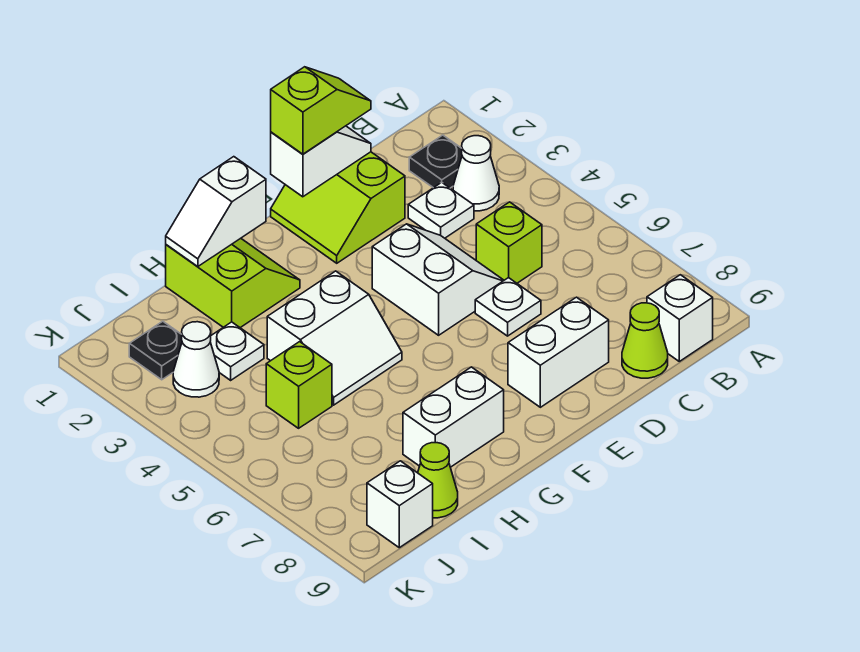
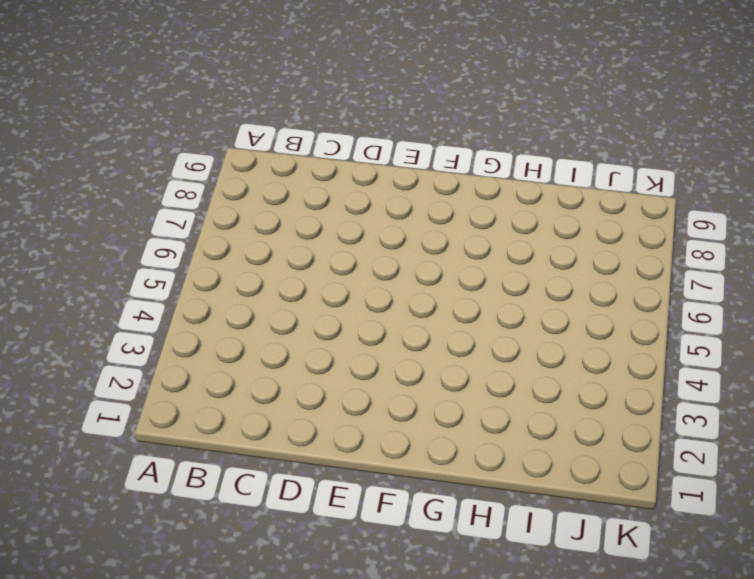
none -> black 1x1 plate [409,135,462,188]
none -> white 1x1 cone [453,136,499,211]
none -> white 1x1 brick [647,275,713,361]

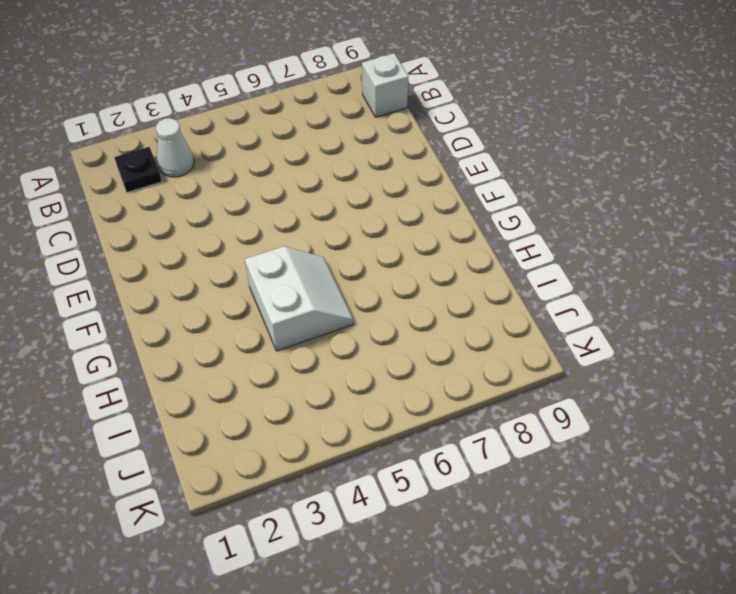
none -> white 1x1 plate [408,182,474,238]
none -> lime 1x1 brick [476,202,542,283]
none -> lime 1x1 cone [622,303,668,378]

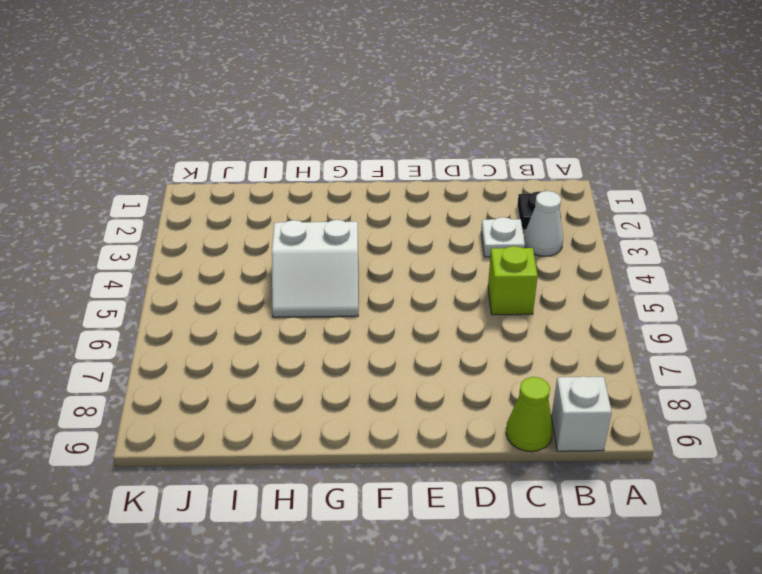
none -> lime 2x2 slope [271,152,405,263]
none -> white 2x2 slope [372,224,504,335]
none -> white 1x1 plate [475,278,541,336]

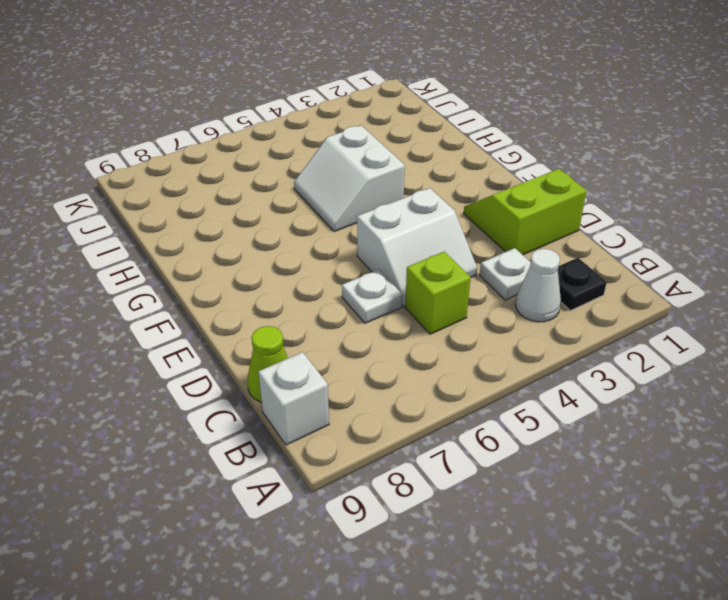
none -> white 1x2 brick [508,297,609,407]
none -> lime 2x2 slope [166,238,300,328]
none -> white 1x2 brick [403,367,504,467]

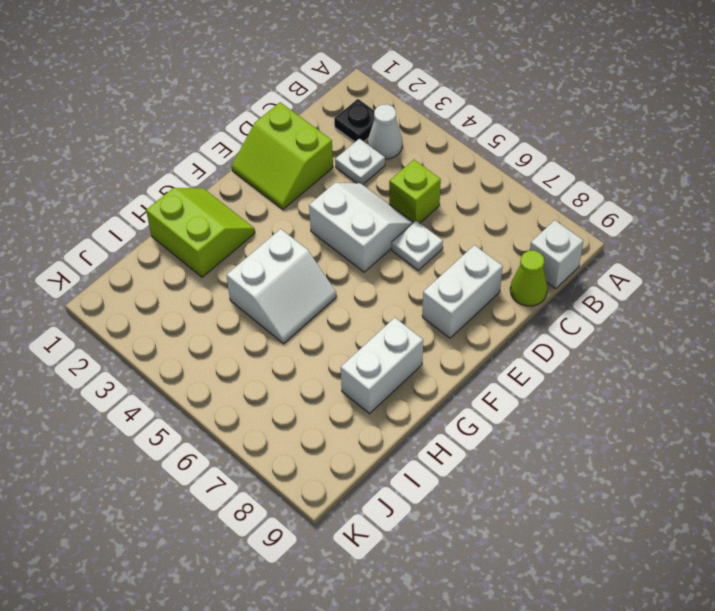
none -> white 1x1 plate [210,322,264,380]
none -> lime 1x1 brick [266,342,332,428]
none -> lime 1x1 cone [418,443,458,518]

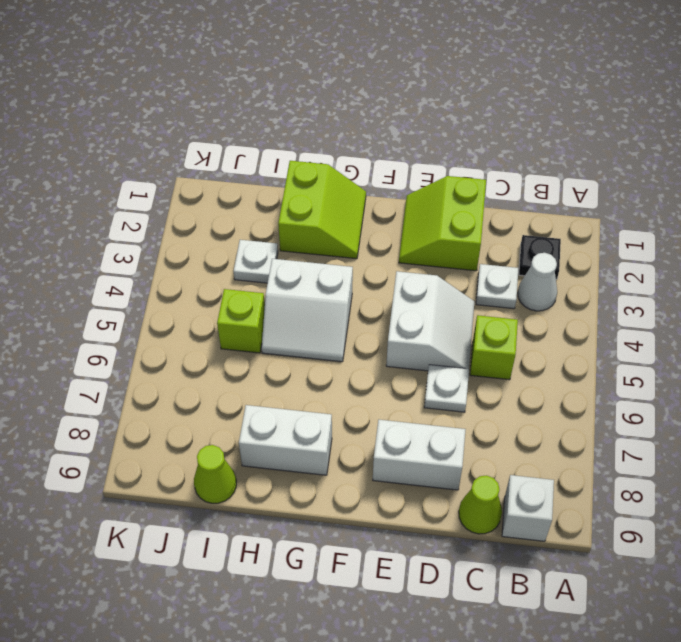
none -> black 1x1 plate [129,321,182,380]
none -> white 1x1 cone [173,322,219,397]
none -> white 1x1 brick [367,461,433,548]

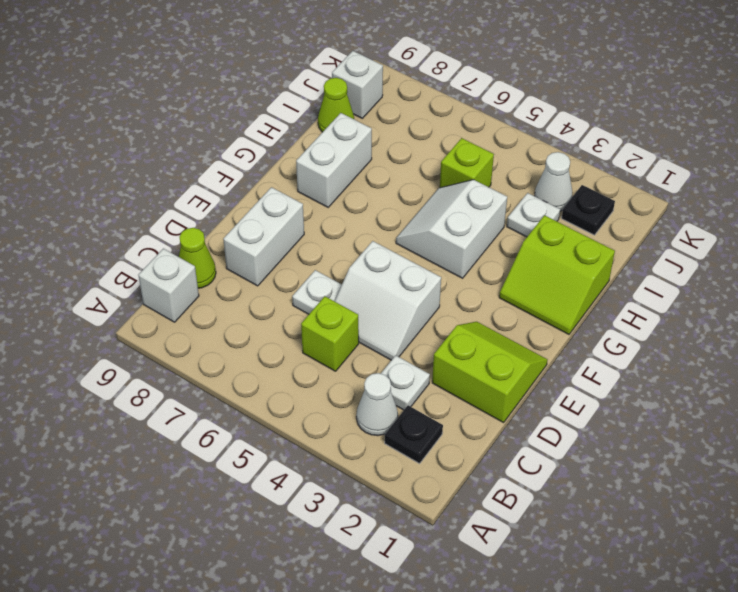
none -> white 1x2 slope [271,126,371,197]
none -> white 1x2 slope [166,157,266,267]
none -> lime 1x2 slope [271,67,371,154]

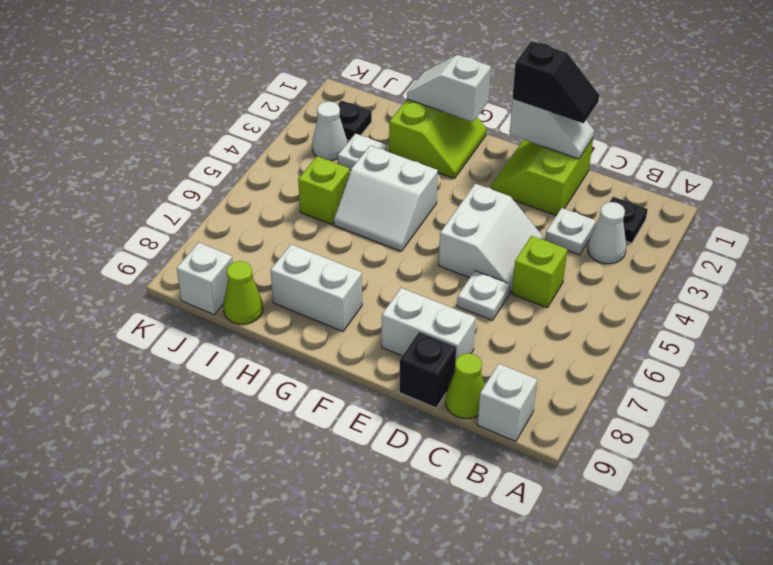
black 1x2 slope [512,41,599,123] -> lime 1x2 slope [271,67,371,154]
black 1x1 brick [399,332,457,408] -> none

